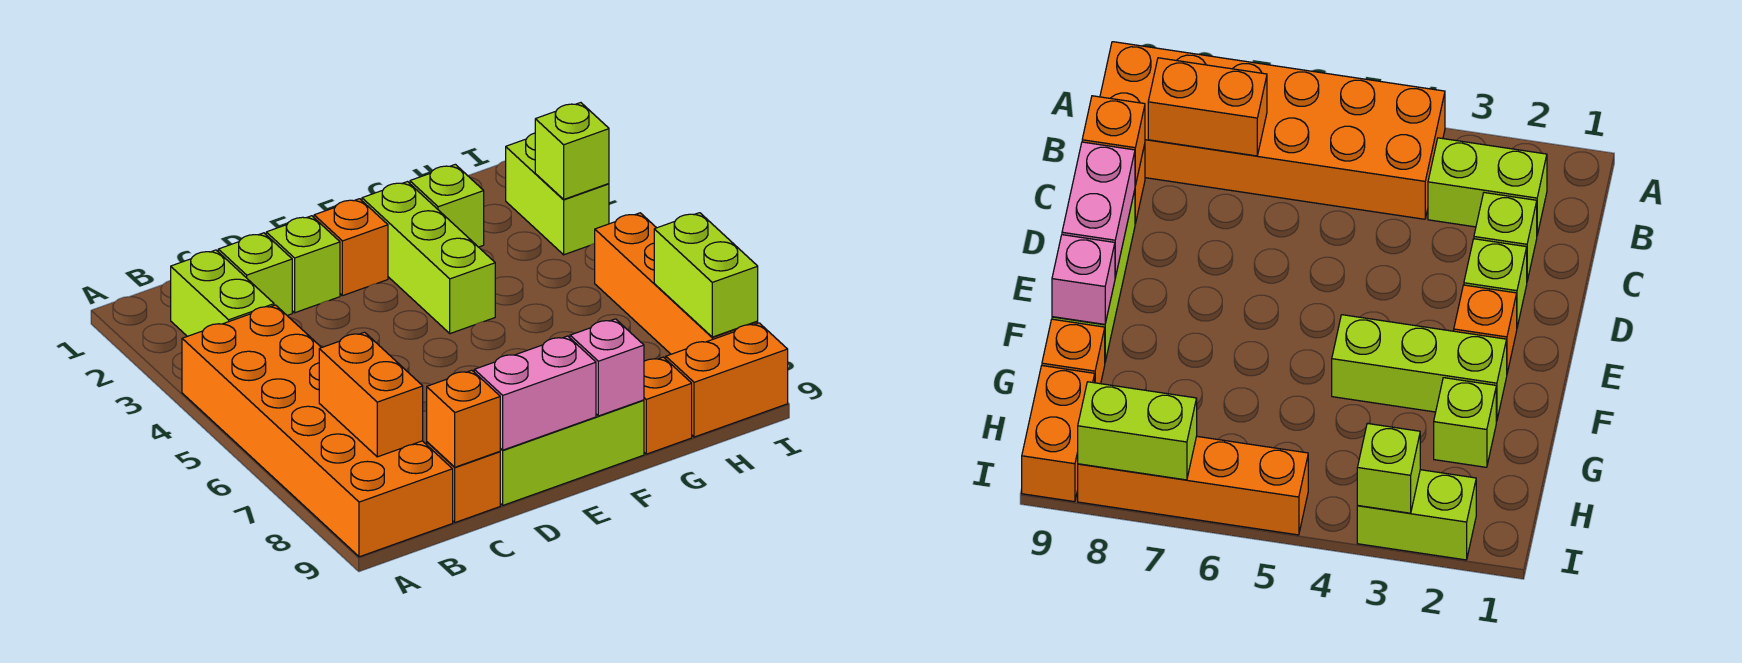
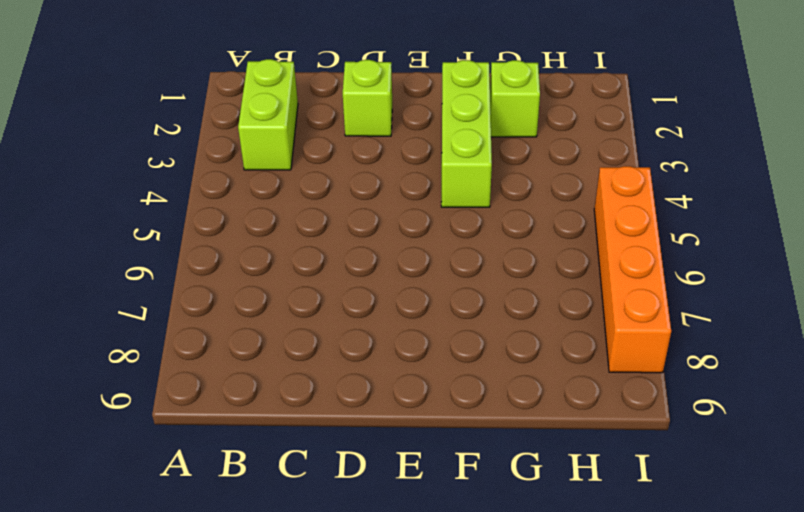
none -> orange 2x6 brick [182,305,453,557]
none -> lime 1x1 brick [218,233,292,315]
none -> orange 1x1 brick [427,442,500,523]

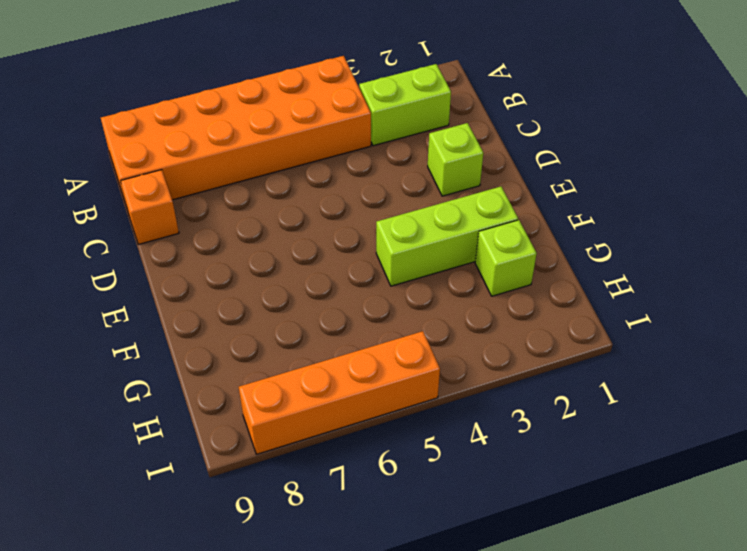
none -> lime 1x1 brick [218,233,292,315]
none -> lime 1x3 brick [500,400,644,505]
none -> orange 1x1 brick [314,199,388,296]

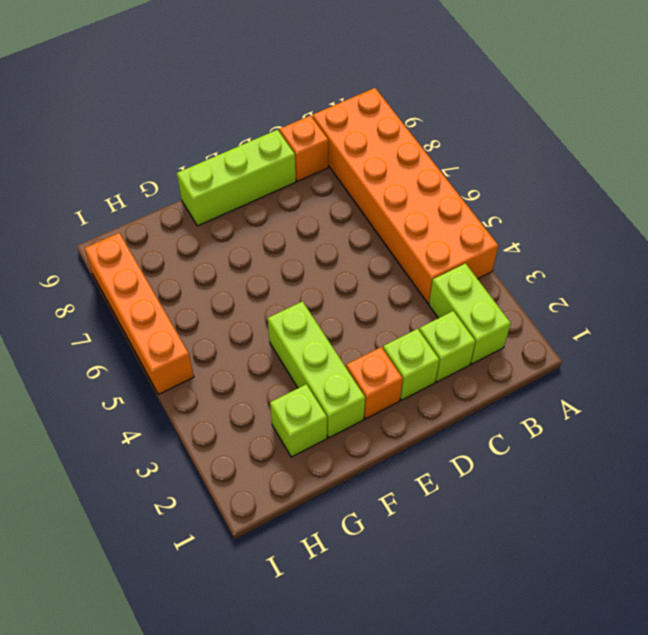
none -> orange 1x1 brick [644,357,692,454]
none -> orange 1x2 brick [666,323,788,437]
none -> lime 1x2 brick [506,133,609,255]

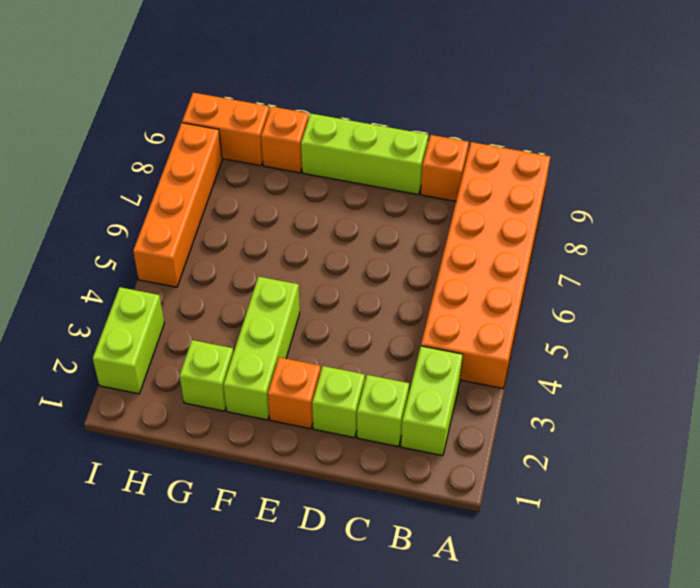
none -> orange 1x2 brick [319,332,423,457]
none -> orange 1x1 brick [427,370,500,467]
none -> pink 1x2 brick [474,336,596,450]

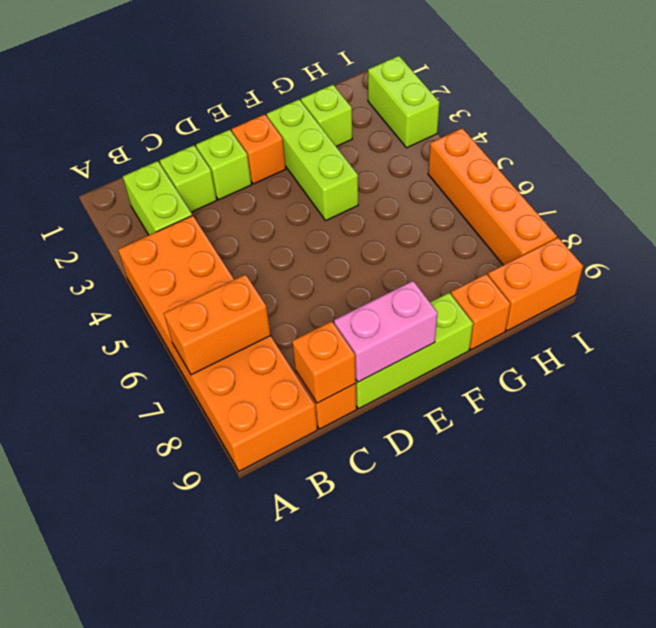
orange 1x2 brick [164,274,271,375] -> orange 1x2 brick turned to [319,332,423,457]
none -> pink 1x1 brick [570,319,644,416]
none -> lime 1x1 brick [535,103,609,200]
none -> lime 1x2 brick [654,213,758,337]

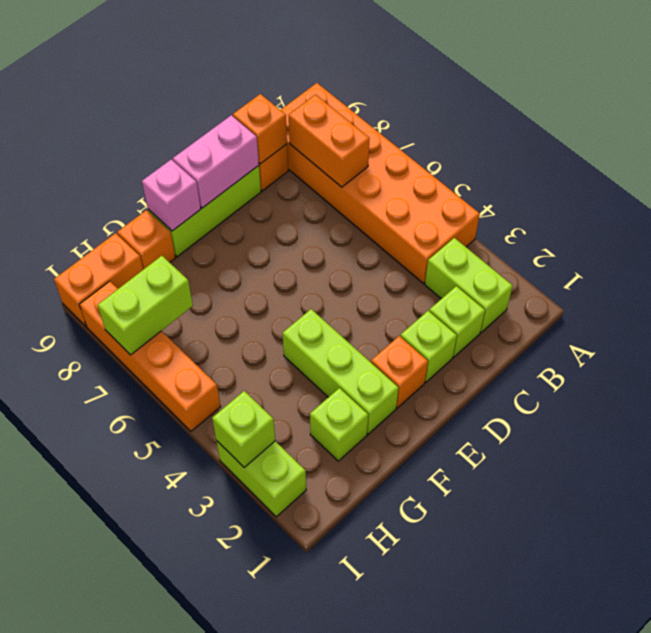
lime 1x2 brick [98,256,193,355] -> lime 1x2 brick turned to [654,213,758,337]

